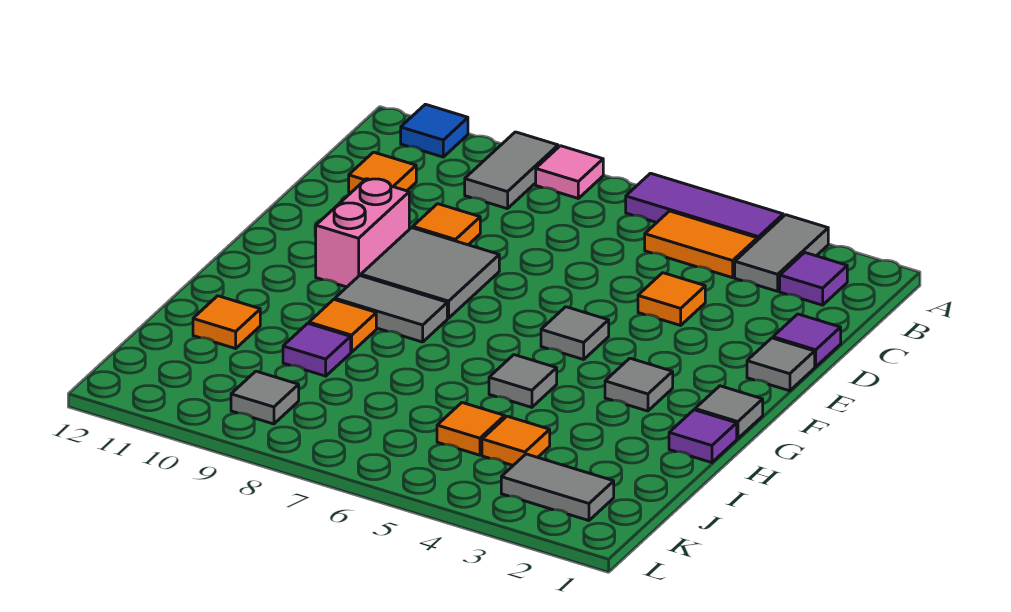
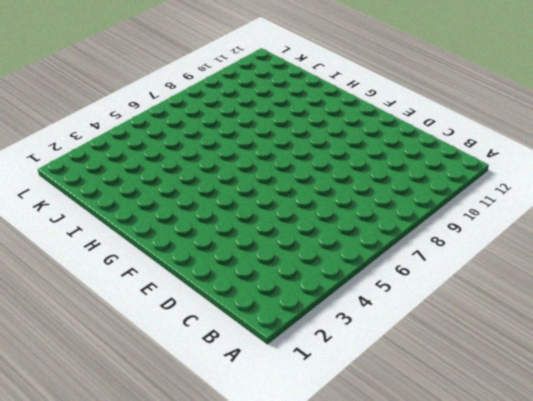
none -> grey 1x2 tile [735,215,828,291]
none -> purple 1x3 tile [626,173,783,240]
none -> pink 1x1 tile [536,146,603,198]

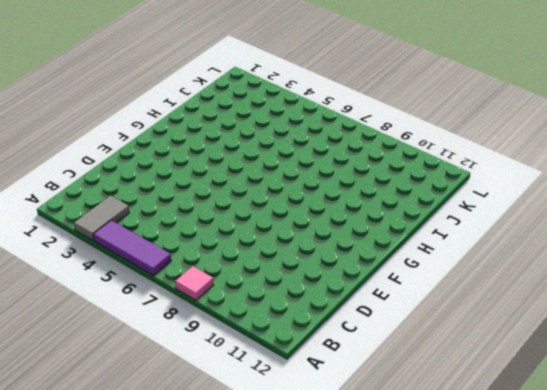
none -> grey 1x2 tile [465,132,558,209]
none -> blue 1x1 tile [401,104,468,157]
none -> purple 1x1 tile [780,252,847,305]

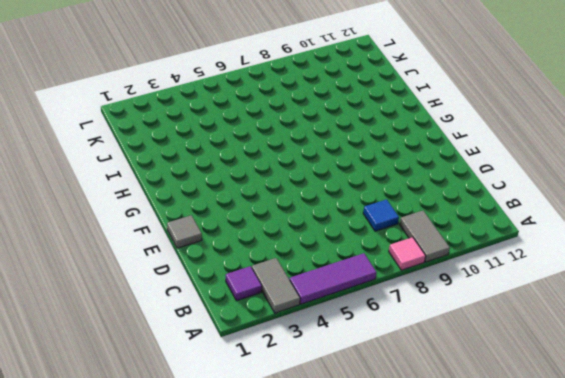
blue 1x1 tile [363,199,399,231] -> blue 1x1 tile moved to [401,104,468,157]
none -> orange 1x2 tile [645,211,757,278]
none -> orange 1x1 tile [349,152,416,193]
none -> purple 1x1 tile [773,314,841,367]

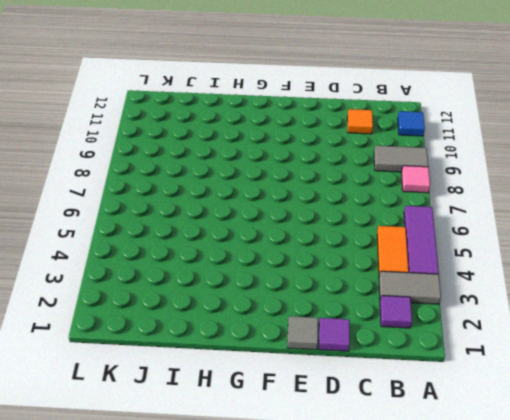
none -> orange 1x1 tile [638,273,705,325]
none -> orange 1x1 tile [413,204,480,245]
none -> grey 2x2 tile [361,228,499,318]

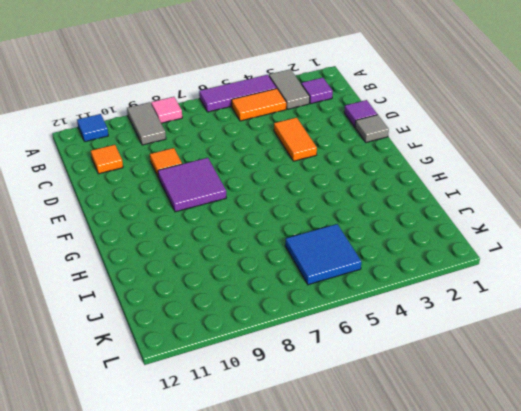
orange 1x2 tile [274,118,317,161] -> orange 1x1 tile [638,273,705,325]
purple 2x2 tile [158,158,226,212] -> grey 2x2 tile [361,228,499,318]
blue 2x2 tile [285,224,361,285] -> orange 1x1 tile [437,403,505,455]
none -> pink 1x2 brick [316,179,409,287]
none -> grey 1x1 tile [541,307,609,359]
none -> grey 1x1 tile [695,386,763,439]

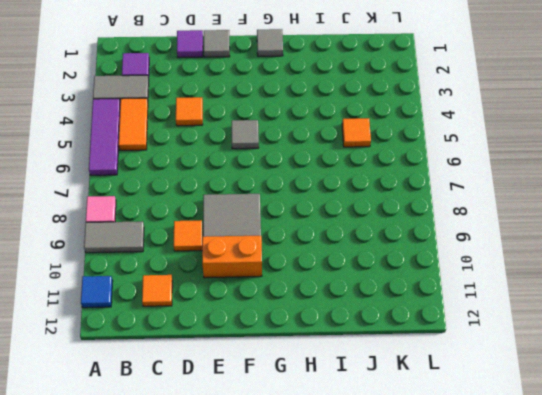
orange 1x2 brick [202,236,262,278] -> pink 1x2 brick [316,179,409,287]
none -> grey 1x1 tile [605,358,673,411]
none -> grey 1x2 tile [335,276,447,342]
none -> purple 1x1 tile [669,410,737,463]

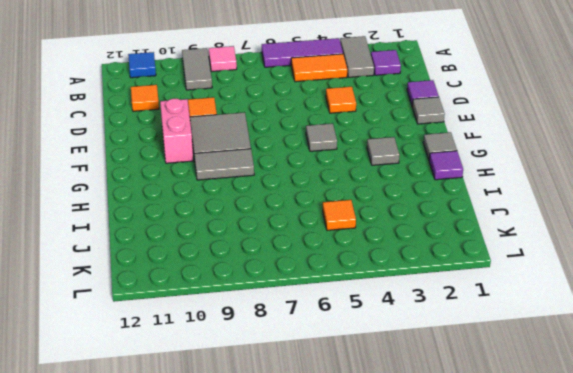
none -> grey 1x1 tile [489,355,557,407]
none -> orange 1x1 tile [309,299,376,352]
none -> purple 1x1 tile [283,323,351,376]

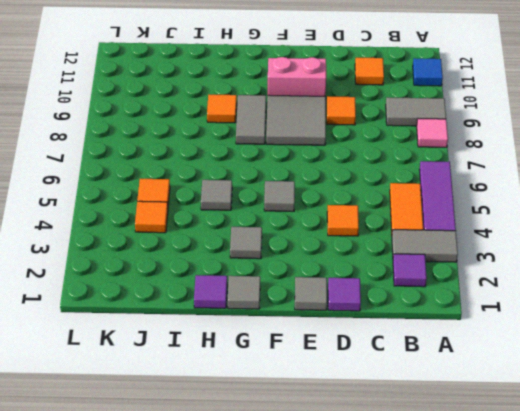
none -> purple 1x1 tile [283,323,351,376]
none -> orange 1x1 tile [193,296,260,349]
none -> grey 1x2 tile [501,454,614,521]

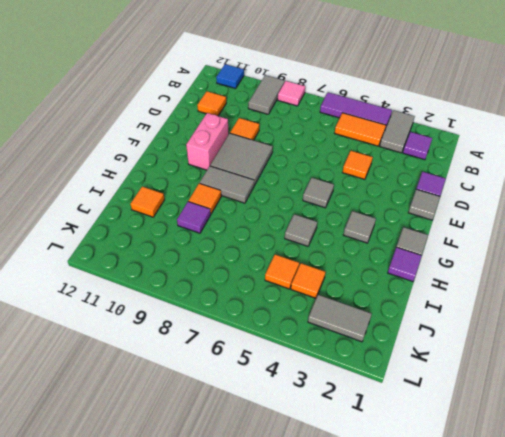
none -> grey 1x1 tile [231,371,299,424]

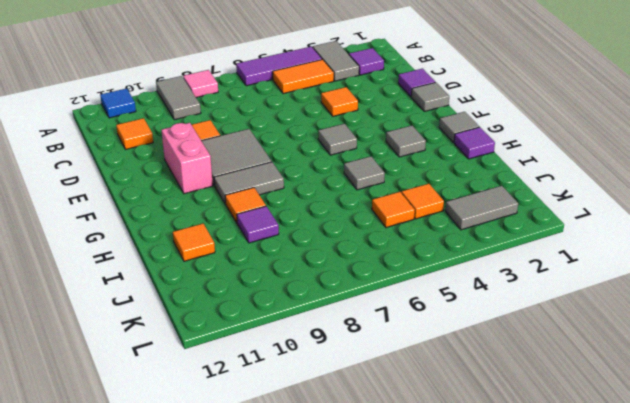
none -> grey 1x1 tile [231,371,299,424]

